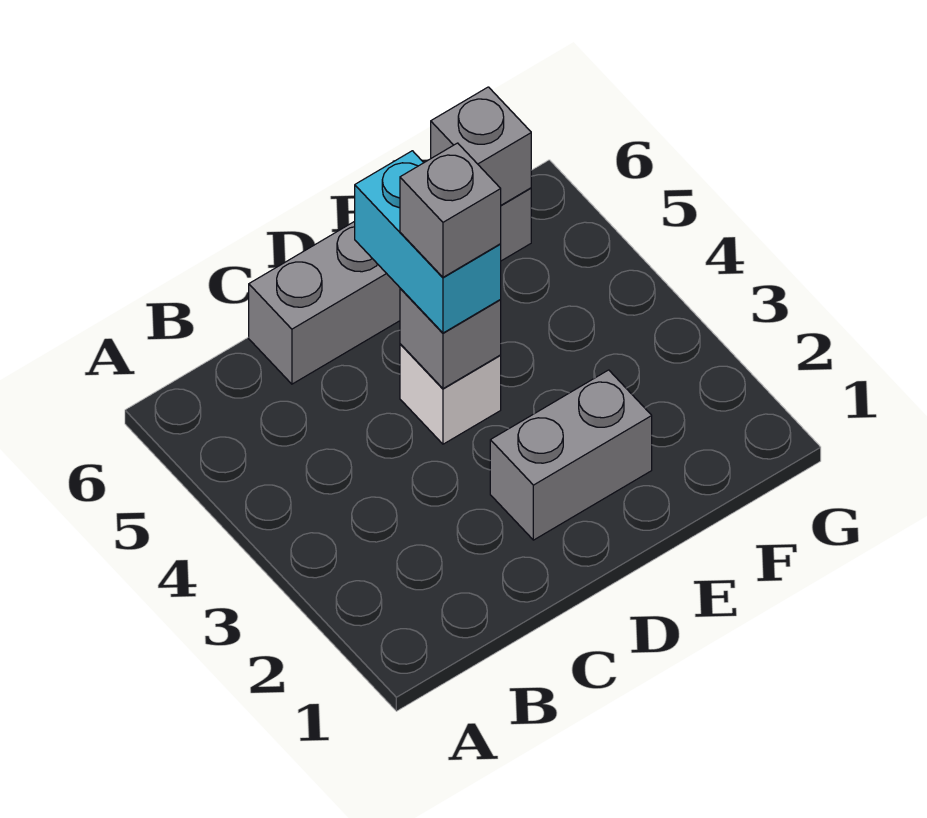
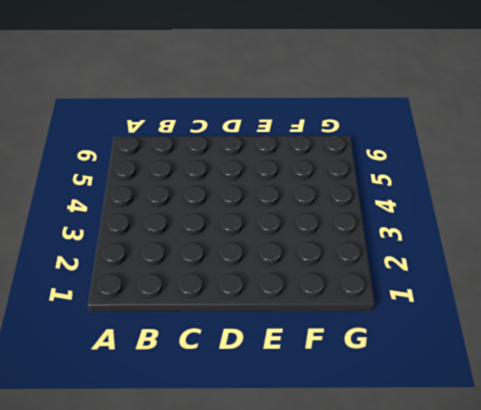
none -> grey 1x4 brick [249,188,531,384]
none -> grey 1x2 brick [490,370,652,540]

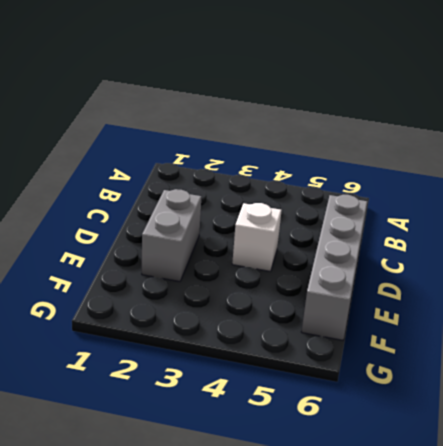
none -> grey 1x1 brick [400,288,501,389]
none -> grey 1x1 brick [431,87,531,205]

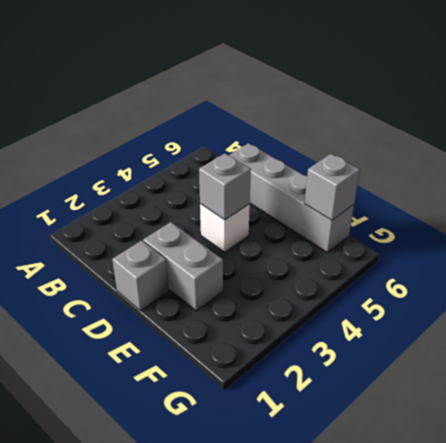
grey 1x1 brick [112,240,169,311] -> grey 1x1 brick moved to [400,143,501,277]
none -> cyan 1x2 brick [355,151,501,333]

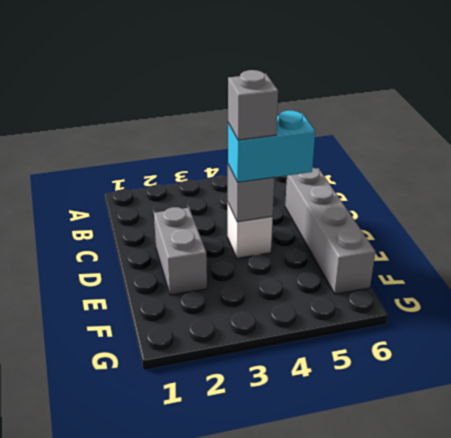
none -> grey 1x1 brick [431,87,531,205]

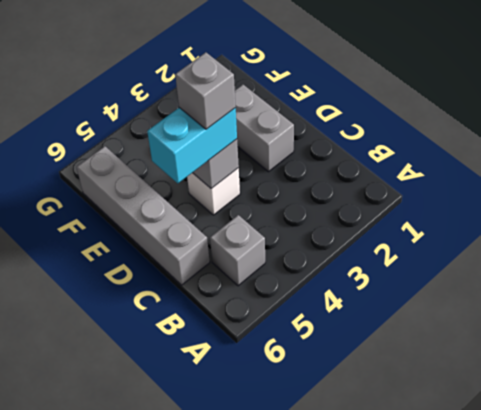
grey 1x1 brick [210,215,265,286] -> grey 1x1 brick moved to [431,87,531,205]

